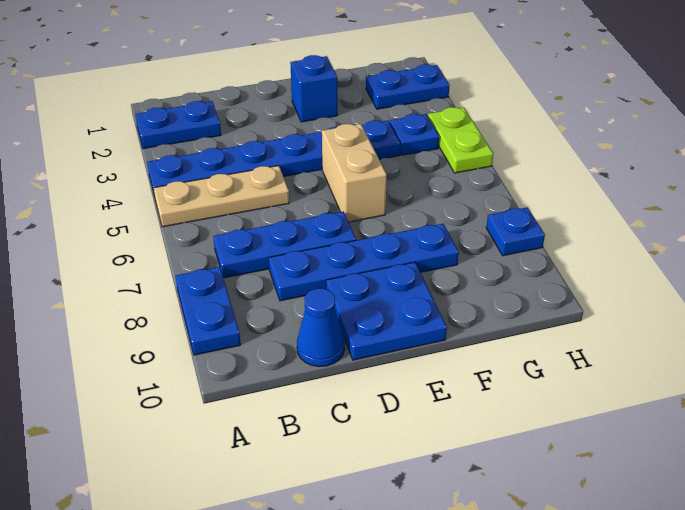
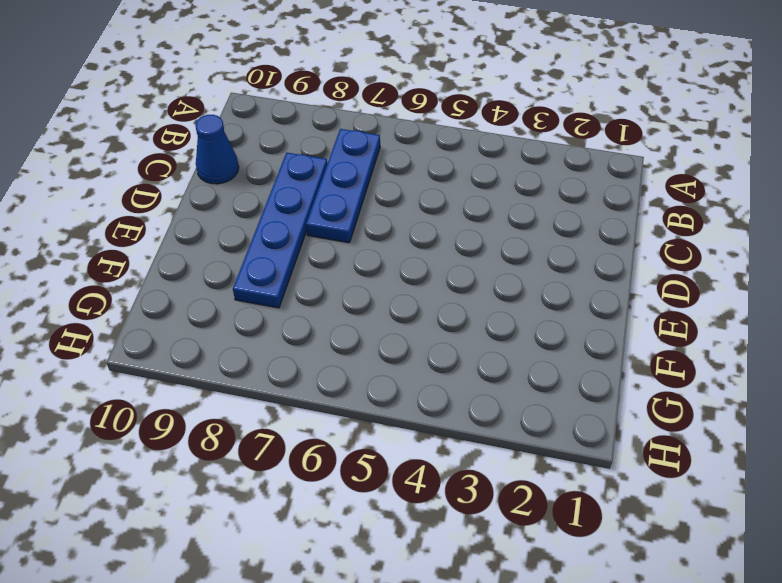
none -> blue 1x2 plate [135,101,221,149]
none -> blue 1x6 plate [147,121,400,196]
none -> tan 1x3 plate [154,166,289,227]

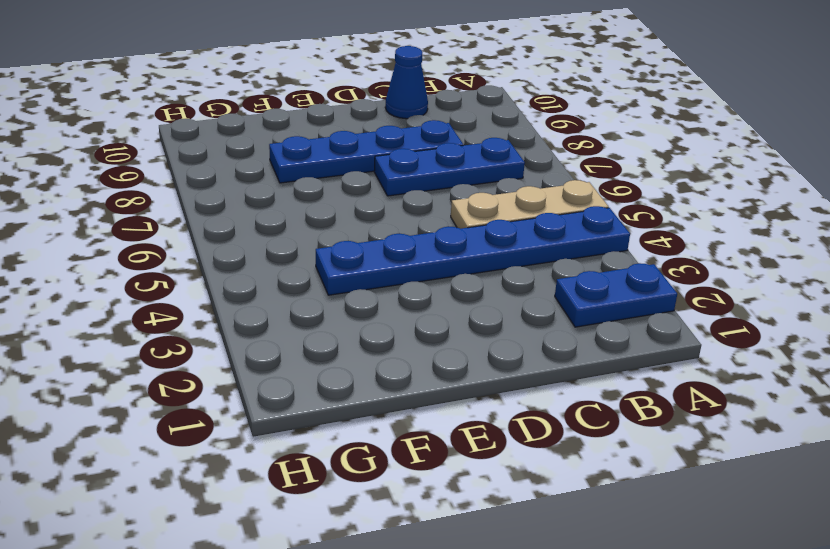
none -> blue 1x2 plate [175,267,241,355]
none -> blue 2x2 plate [326,262,447,360]
none -> blue 1x1 brick [290,55,337,122]

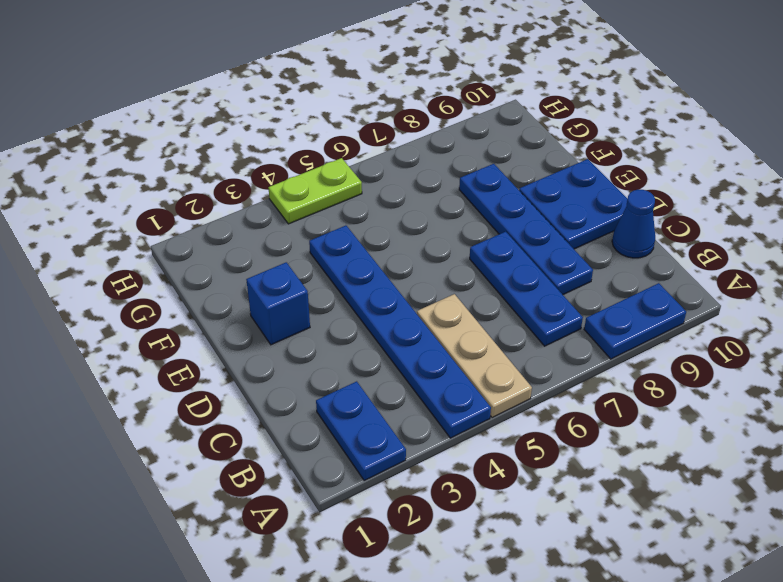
none -> tan 1x2 brick [322,124,387,222]
none -> blue 1x2 plate [366,64,450,109]
none -> blue 1x1 plate [390,114,439,155]

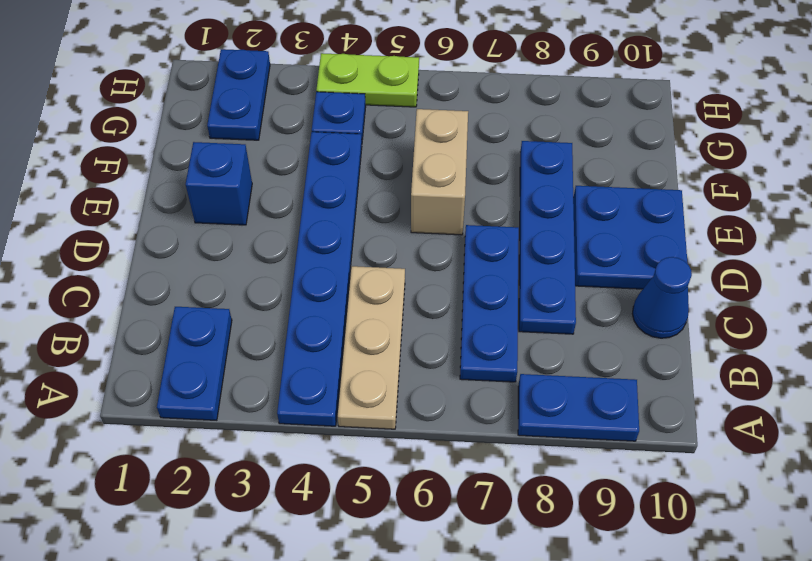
tan 1x2 brick [411,109,468,235] -> tan 1x2 brick turned to [322,124,387,222]
none -> blue 1x1 plate [486,207,545,256]

